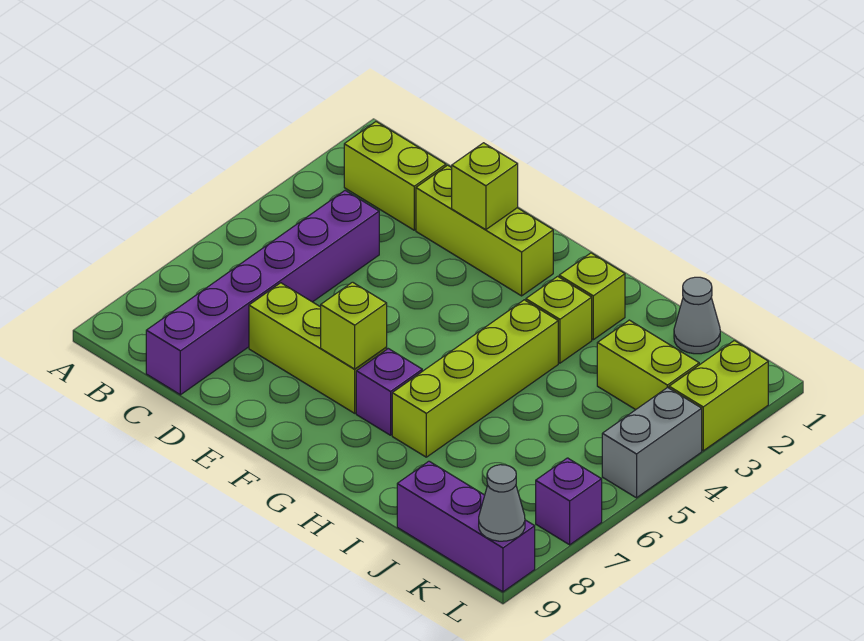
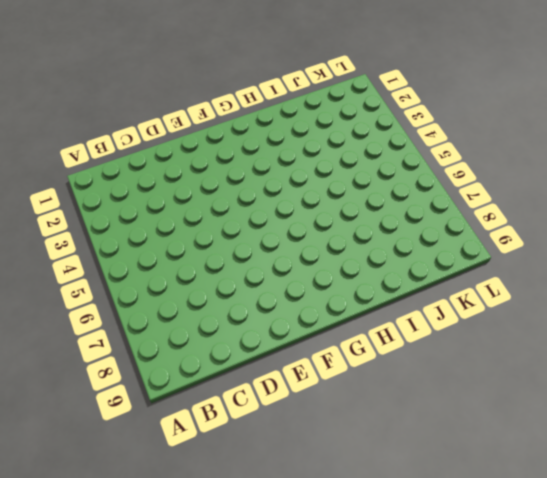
none -> lime 1x2 brick [344,122,446,230]
none -> purple 1x6 brick [146,191,379,395]
none -> lime 1x3 brick [416,165,553,296]

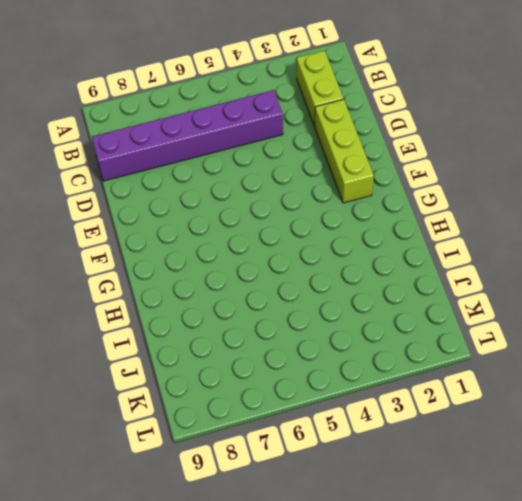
none -> lime 1x3 brick [249,283,387,413]
none -> purple 1x1 brick [356,349,422,435]
none -> lime 1x1 brick [559,253,625,340]

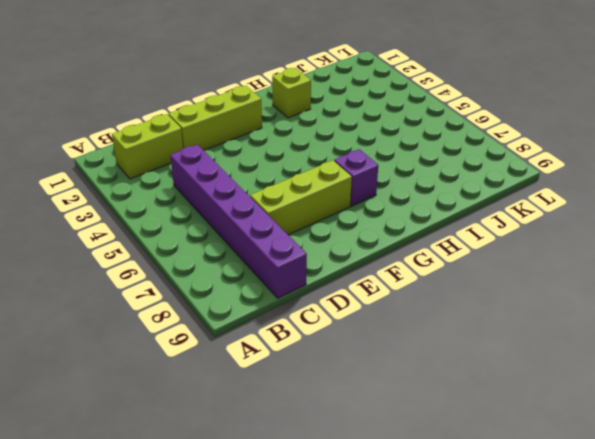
none -> lime 1x1 brick [526,276,592,363]
none -> lime 1x4 brick [392,300,558,457]
none -> grey 1x1 cone [674,277,720,354]

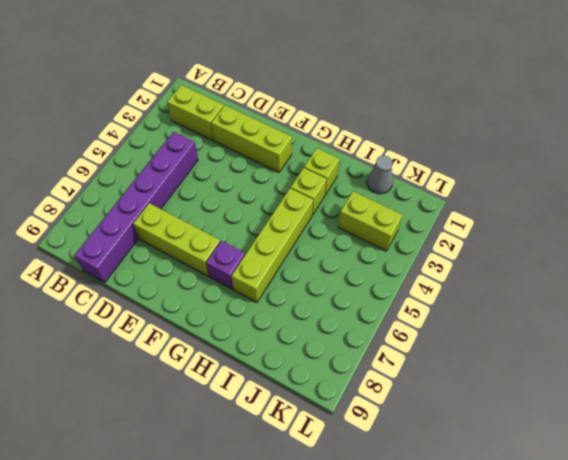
none -> purple 1x3 brick [397,461,535,592]
none -> lime 1x2 brick [669,340,768,451]
none -> grey 1x2 brick [602,387,702,498]

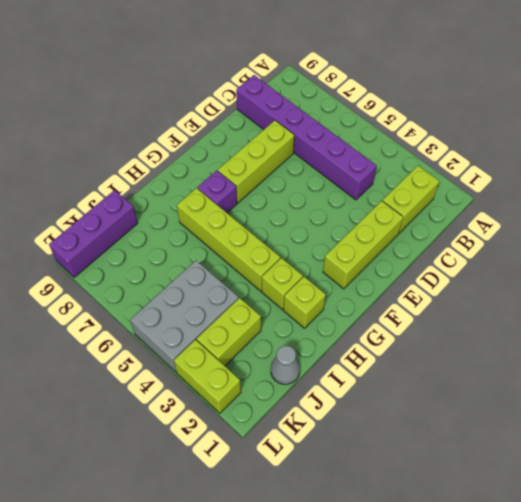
grey 2x3 brick [130,260,239,372] -> grey 1x2 brick [602,387,702,498]
none -> purple 1x1 brick [536,458,602,545]
none -> lime 1x1 brick [452,143,518,230]
none -> lime 1x1 brick [321,282,387,369]

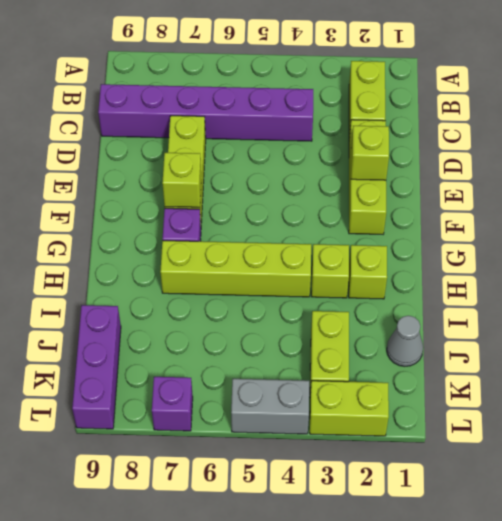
none -> grey 1x1 cone [479,465,525,541]

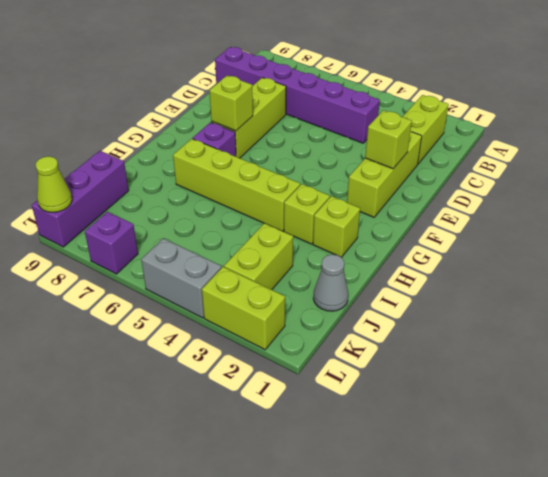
lime 1x1 cone [36,156,72,212] -> grey 1x1 cone [479,465,525,541]

